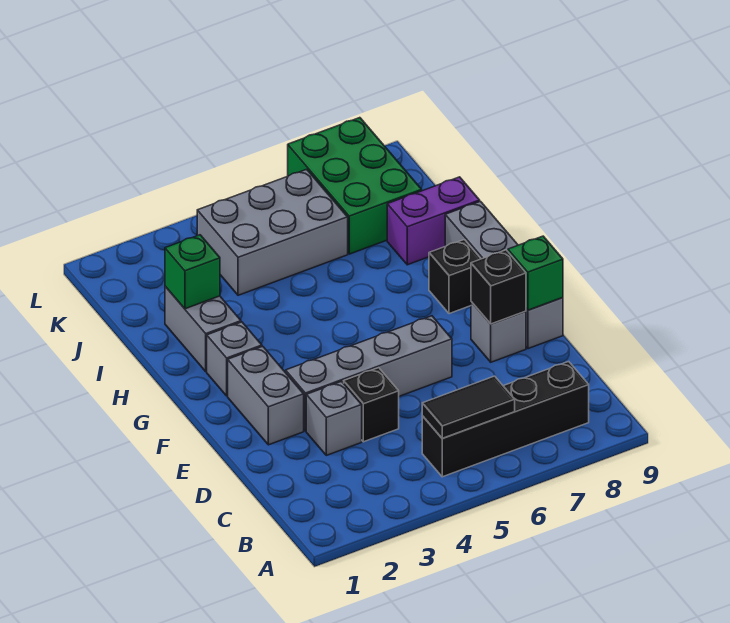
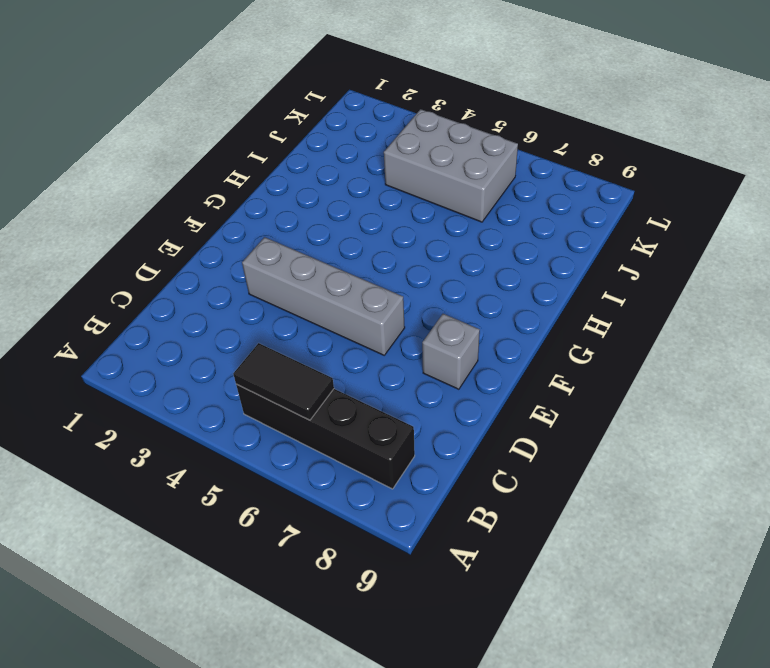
none -> grey 1x1 brick [306,381,362,455]
none -> black 1x1 brick [344,368,399,442]
none -> grey 1x2 brick [228,346,304,445]

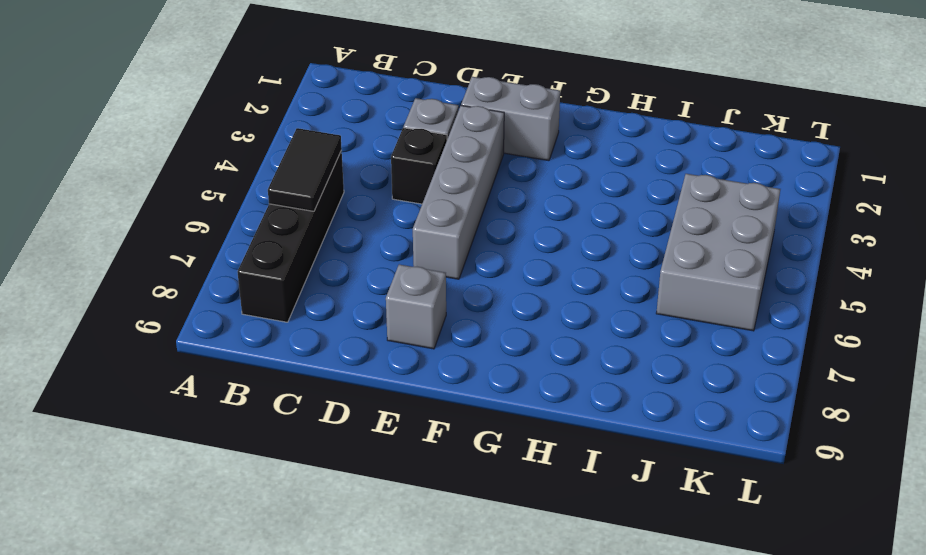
none -> grey 1x4 brick [445,201,563,349]
none -> grey 1x1 brick [207,322,262,396]
none -> black 1x1 brick [429,240,481,314]

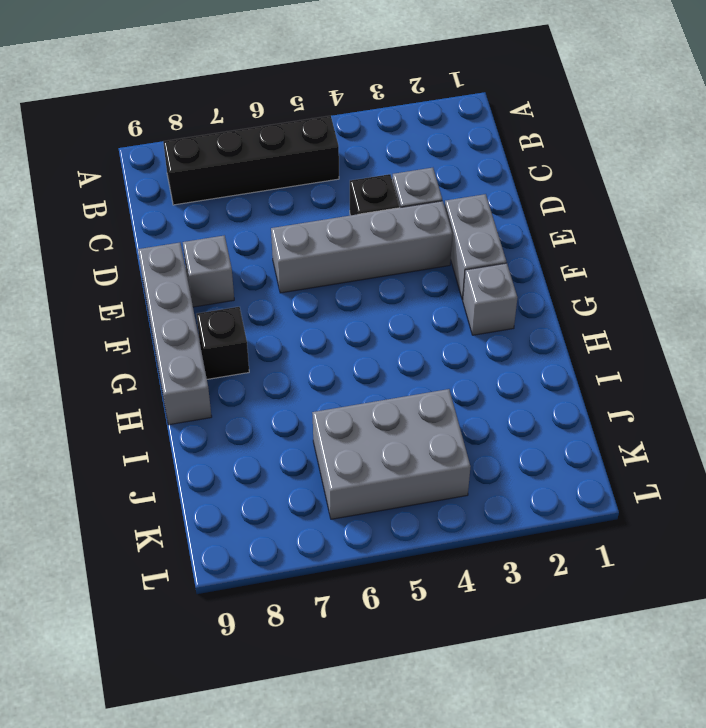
none -> grey 1x2 brick [165,286,241,372]
none -> purple 1x2 brick [387,177,480,265]
none -> green 2x3 brick [288,118,422,254]

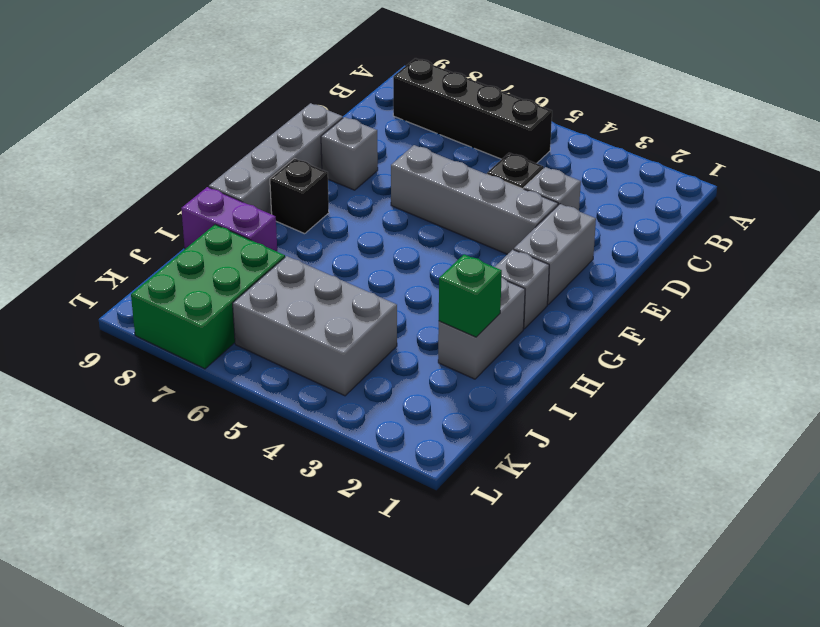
none -> black 1x2 tile [422,376,515,438]
none -> black 1x1 brick [471,250,526,324]
none -> green 1x1 brick [508,236,563,310]

